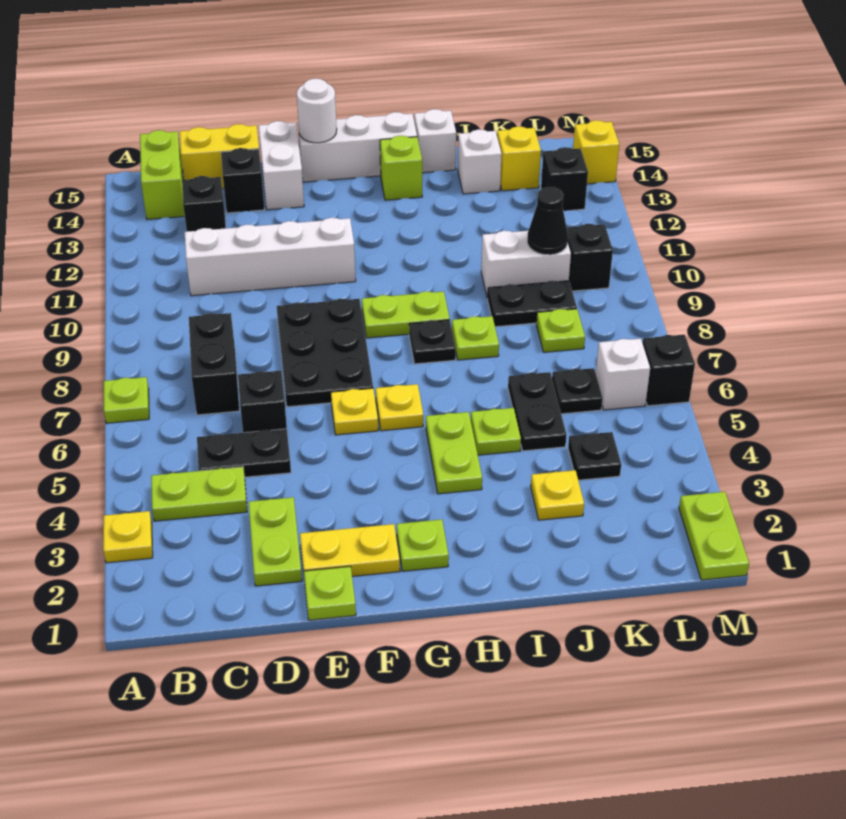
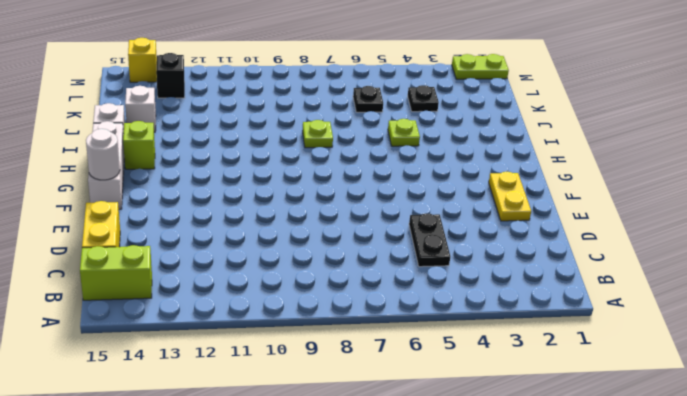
none -> yellow 1x1 plate [103,511,153,563]
none -> lime 1x1 plate [104,377,149,423]
none -> lime 1x2 plate [151,467,247,521]
none -> black 1x2 brick [189,313,240,415]

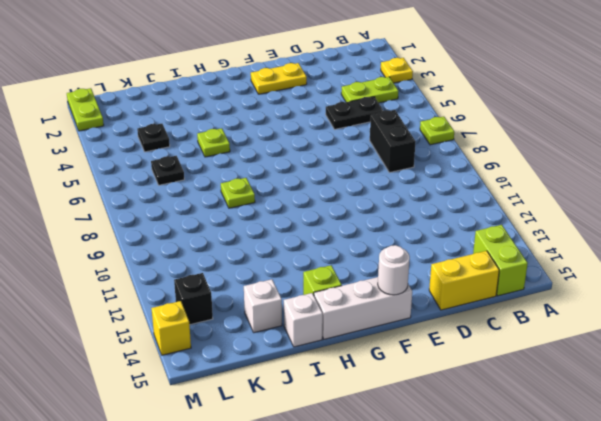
none -> white 1x4 brick [185,218,356,296]
none -> black 1x1 brick [182,176,226,232]
none -> lime 1x2 plate [248,497,302,586]
none -> black 1x1 brick [238,371,287,433]

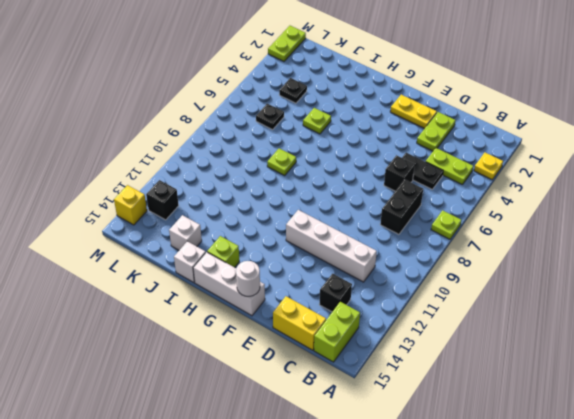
none -> black 1x1 brick [221,148,265,213]
none -> lime 1x1 plate [304,566,356,620]
none -> black 2x3 plate [277,299,373,407]
none -> white 1x2 brick [259,121,304,210]

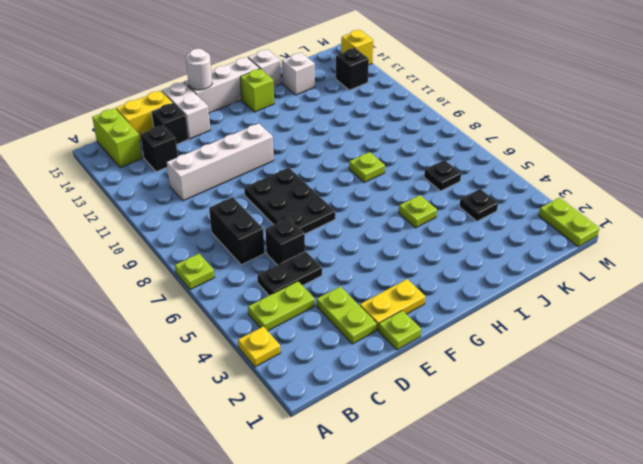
none -> yellow 1x1 plate [331,388,378,435]
none -> lime 1x1 plate [397,519,449,571]
none -> yellow 1x1 plate [376,384,423,431]
none -> lime 1x2 plate [362,291,450,338]

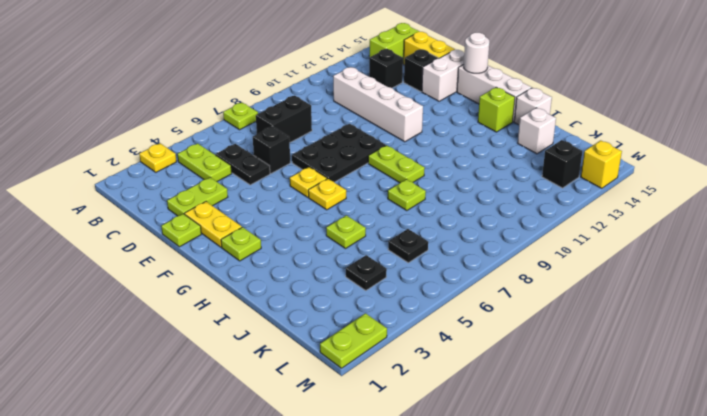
none -> lime 1x2 plate [426,412,482,494]
none -> black 1x1 plate [409,320,456,364]
none -> yellow 1x1 plate [531,470,584,520]
none -> black 1x2 plate [508,372,566,451]

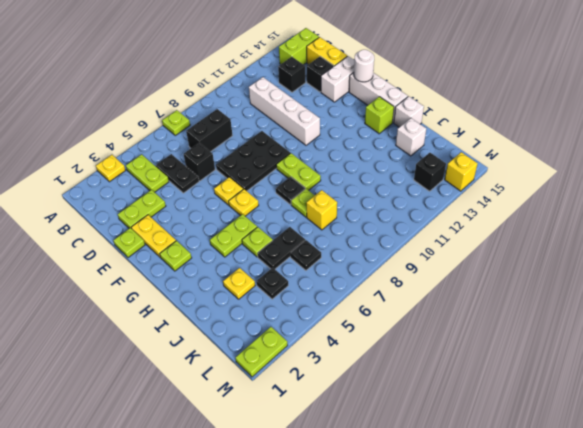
yellow 1x1 brick [306,190,337,230] -> yellow 1x1 brick moved to [497,126,541,191]
none -> black 1x2 plate [488,281,577,327]
none -> white 1x2 brick [481,231,571,298]
none -> lime 1x1 plate [536,309,585,352]
none -> white 1x1 brick [596,338,650,410]

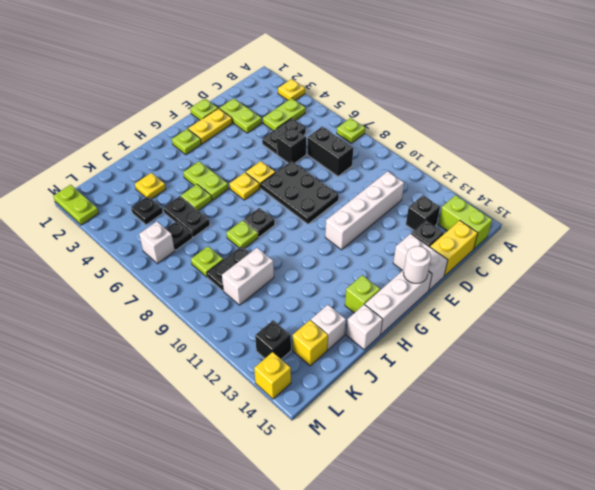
none -> lime 1x2 plate [362,291,450,338]
none -> black 1x1 brick [567,224,613,291]
none -> black 1x1 brick [642,335,695,406]
none -> black 1x1 cone [527,187,568,255]

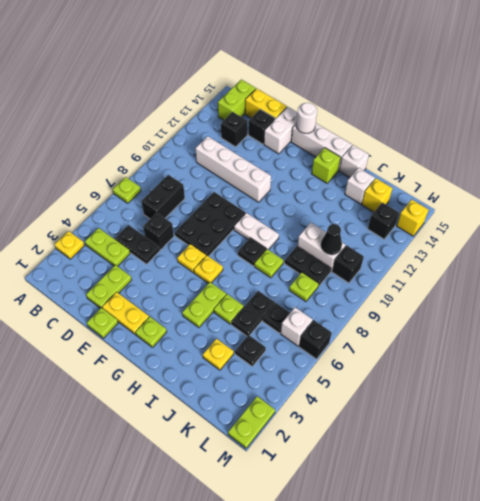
white 1x2 plate [234,213,279,250] -> lime 1x2 plate [362,291,450,338]

